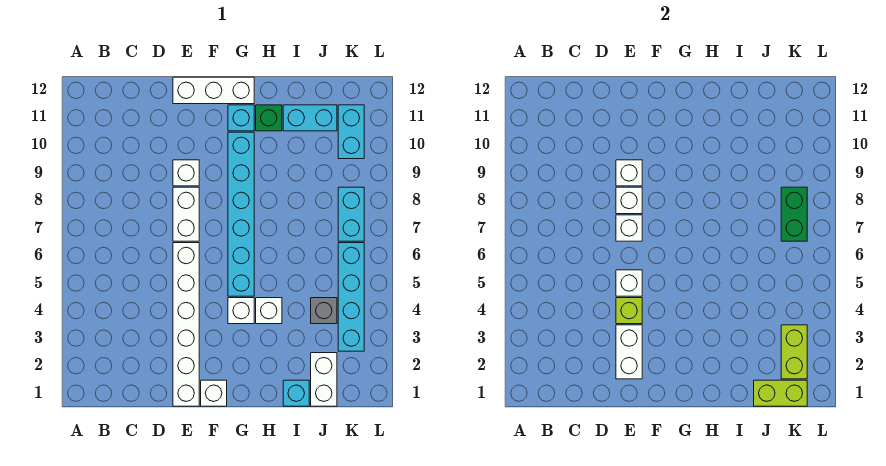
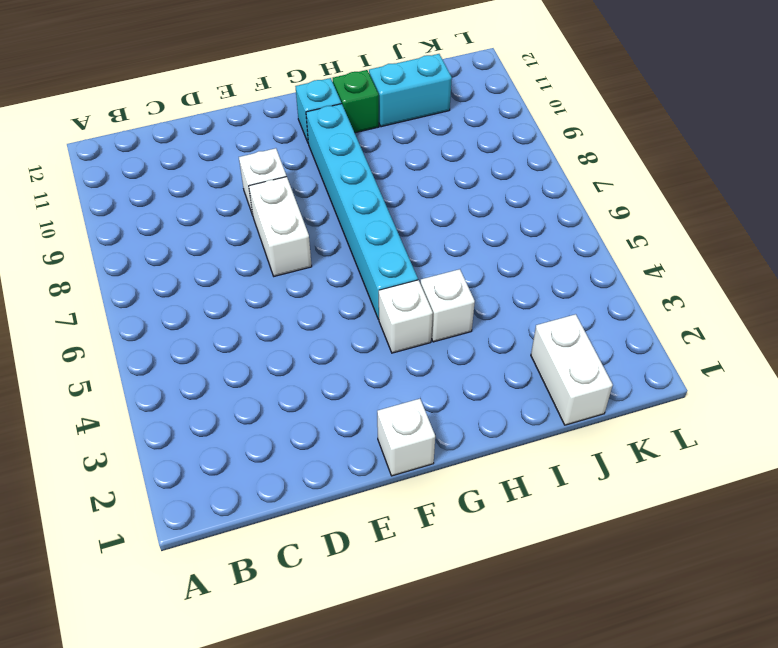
none -> white 1x6 brick [173,243,199,406]
none -> white 1x3 brick [173,77,254,104]
none -> cyan 1x1 brick [283,380,309,406]

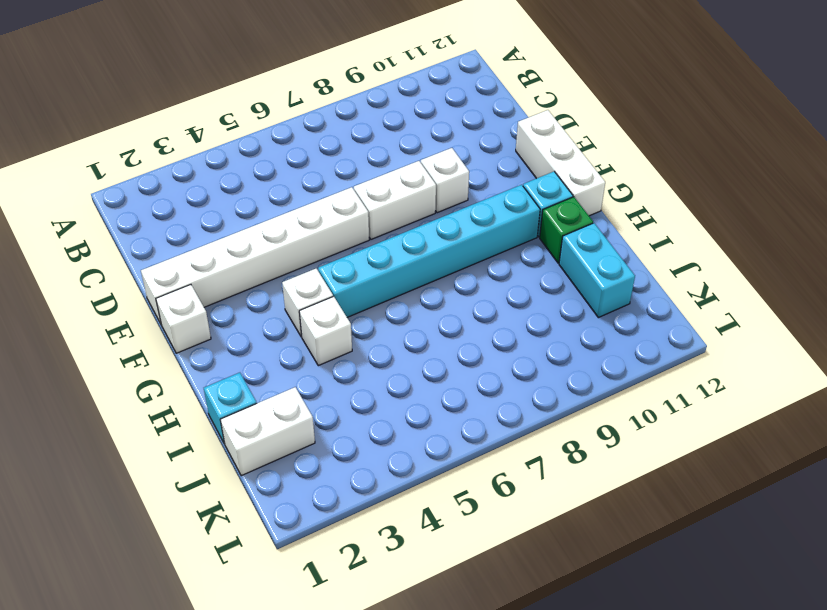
none -> grey 1x1 brick [311,298,337,324]
none -> cyan 1x4 brick [338,243,364,351]
none -> cyan 1x2 brick [338,187,364,241]

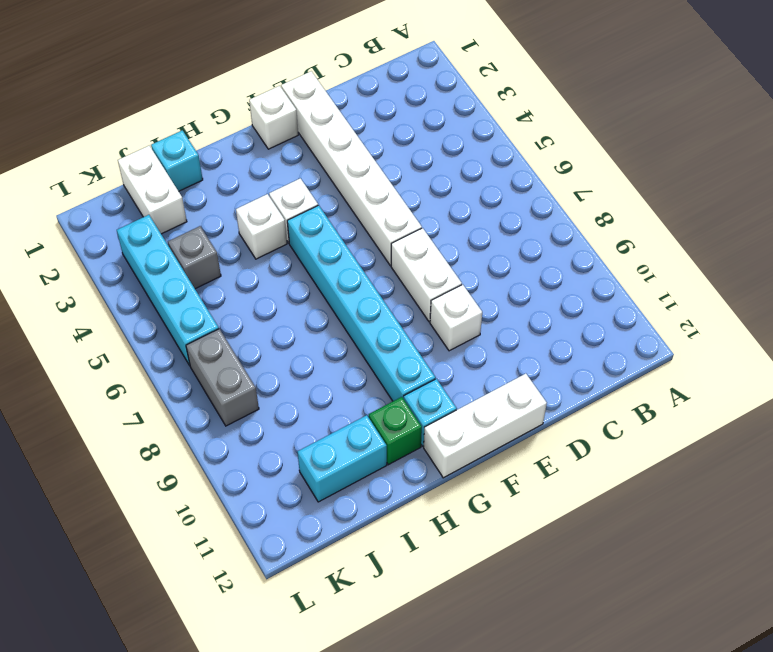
grey 1x2 brick [186,329,259,426] -> cyan 1x2 brick [338,187,364,241]
none -> cyan 1x2 brick [338,105,364,159]
none -> white 1x2 brick [616,325,642,379]
none -> lime 1x1 brick [616,298,642,324]

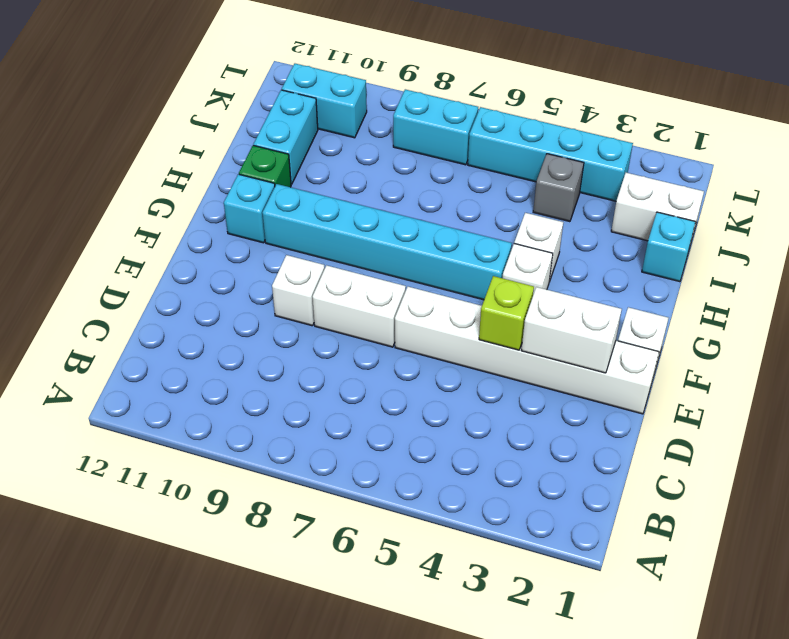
none -> white 1x3 brick [173,77,254,104]
none -> white 1x1 brick [616,270,642,296]
none -> white 1x1 brick [616,215,642,241]

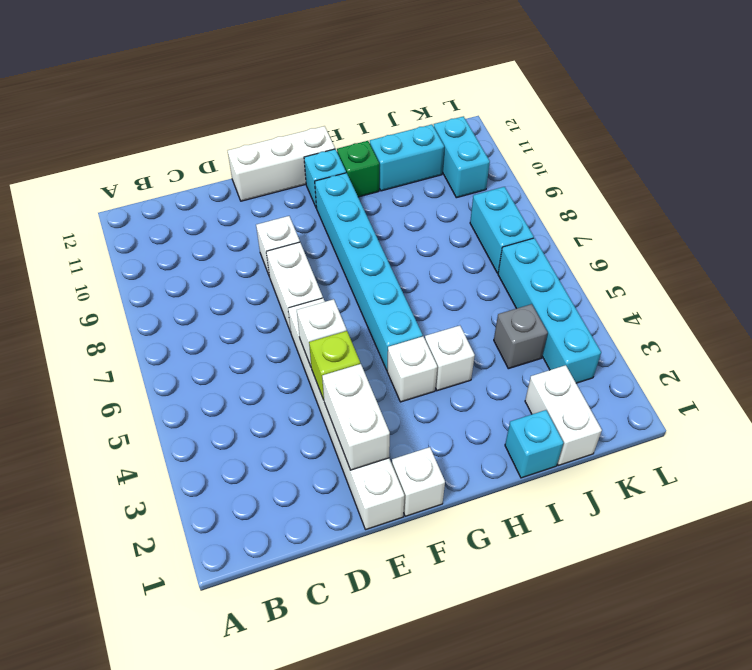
none -> white 1x1 brick [616,215,642,241]
none -> white 1x1 brick [616,187,642,214]
none -> white 1x1 brick [616,160,642,186]

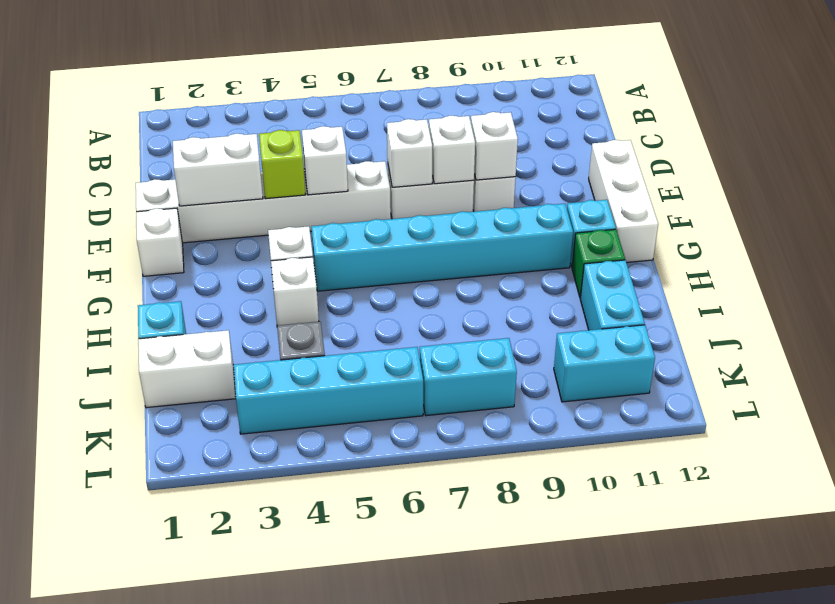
none -> lime 1x2 brick [754,380,807,406]
none -> lime 1x2 brick [781,325,807,379]
none -> green 1x2 brick [781,187,807,241]

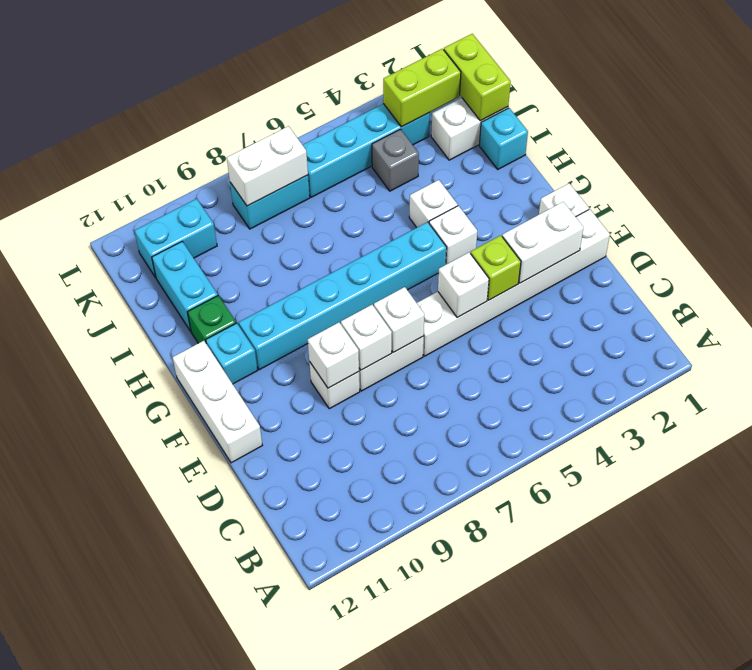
white 1x2 brick [227,126,308,206] -> green 1x2 brick [781,187,807,241]

